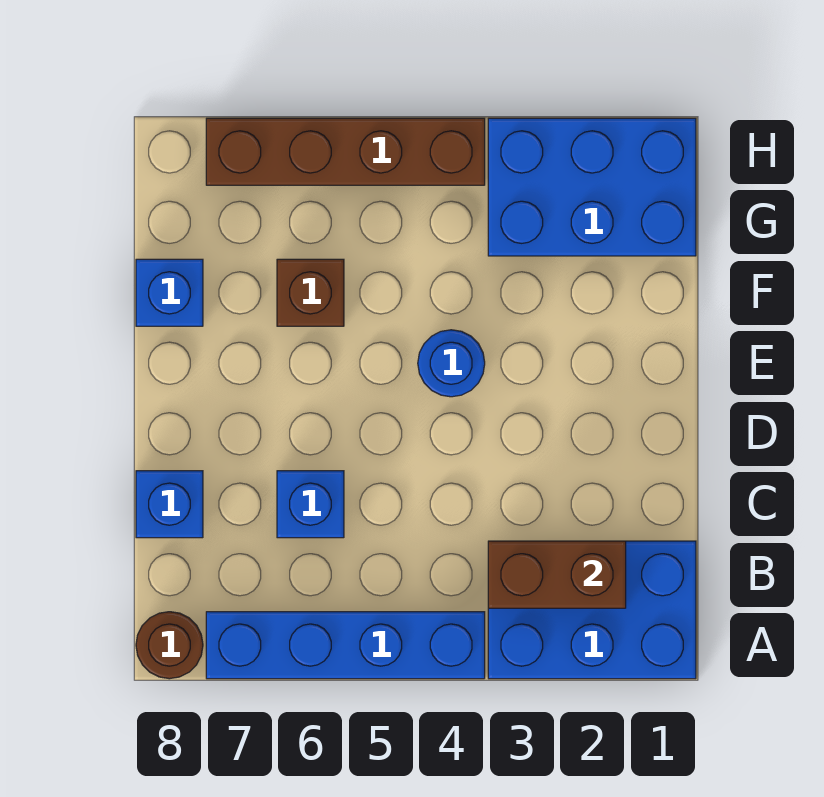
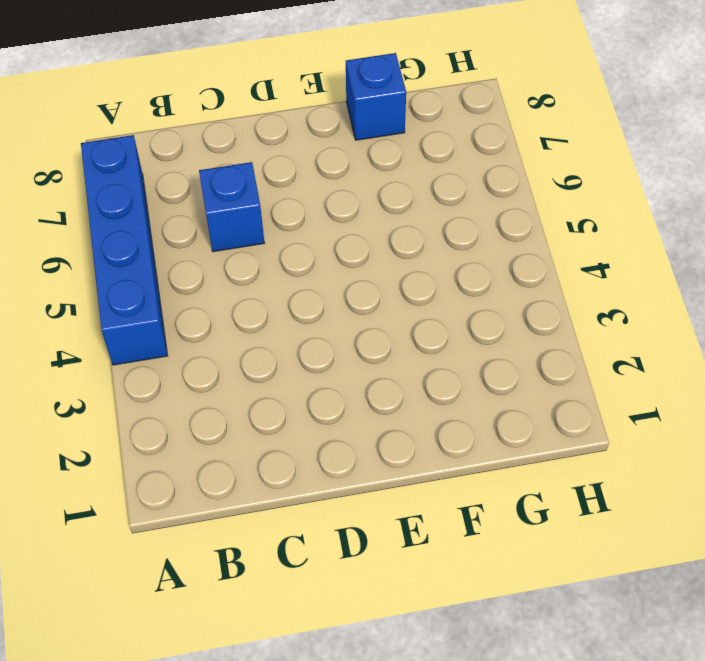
none -> blue 2x3 brick [488,541,696,679]
none -> brown 1x1 round brick [136,612,203,679]

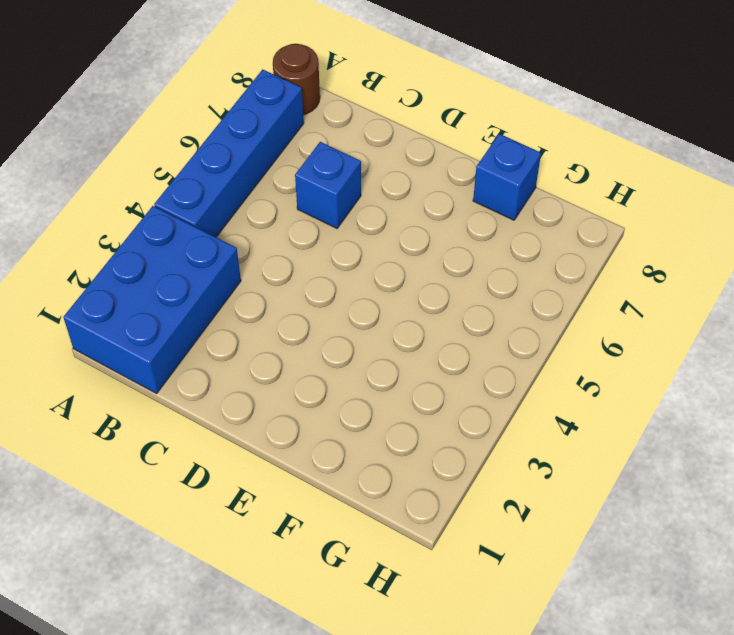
none -> blue 1x1 brick [136,471,203,538]
none -> blue 1x1 round brick [418,330,485,397]

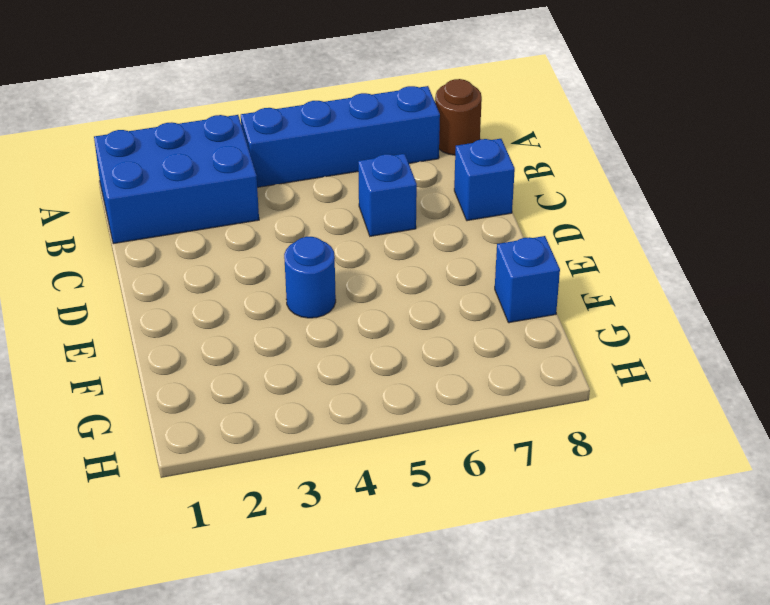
none -> brown 1x1 brick [277,259,344,326]
none -> blue 2x3 brick [488,118,696,256]

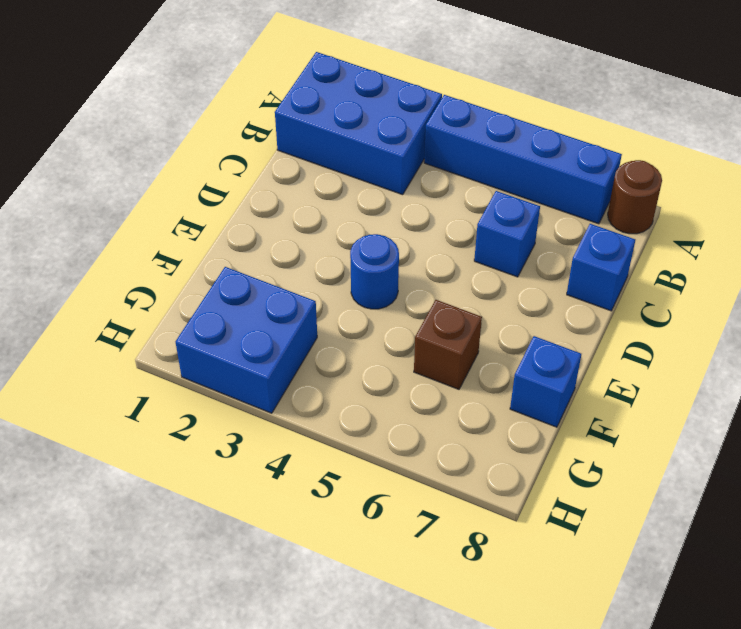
blue 2x2 brick [176,267,317,413] -> blue 2x3 brick [488,118,696,256]
none -> brown 1x4 brick [206,118,485,185]
none -> brown 1x2 brick [488,541,626,608]

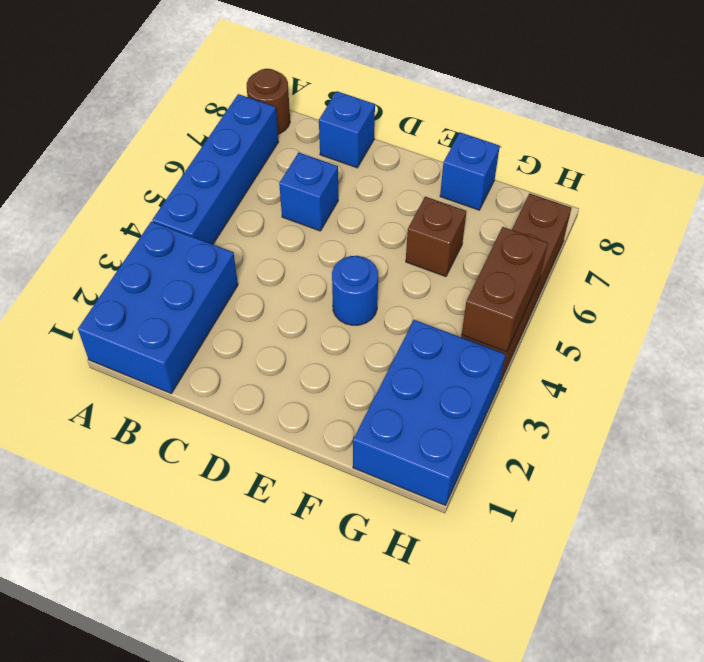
brown 1x2 brick [462,227,548,352] -> brown 1x2 brick moved to [488,541,626,608]

